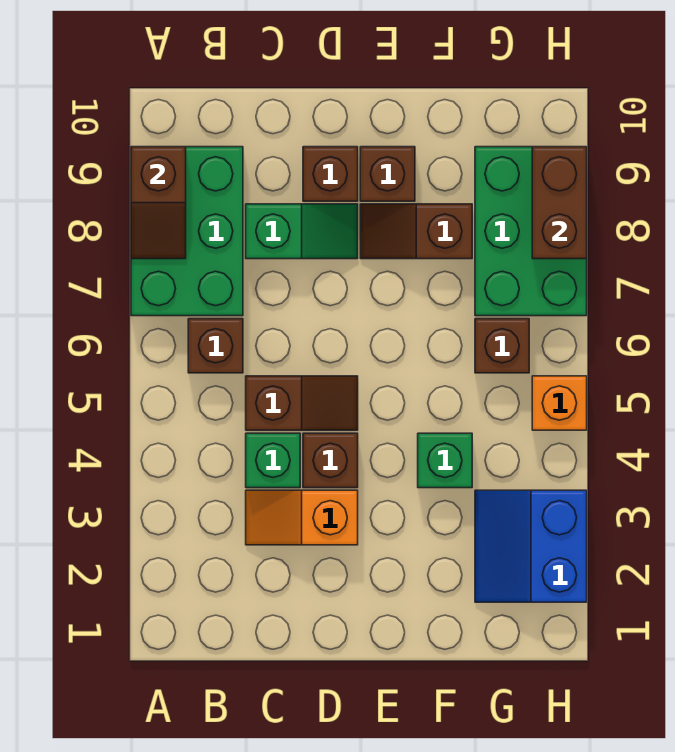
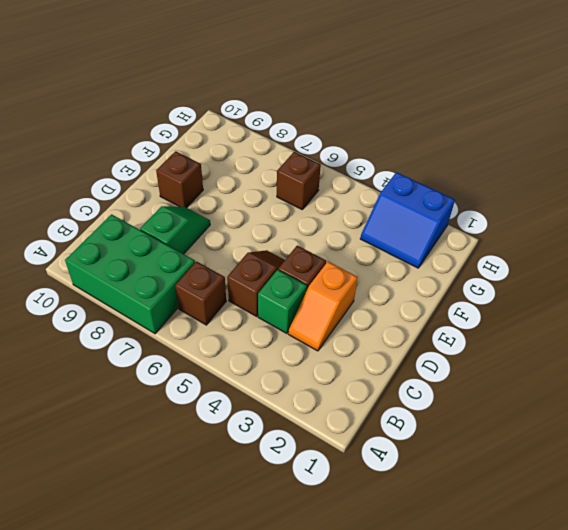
none -> brown 1x1 brick [303,147,358,201]
none -> brown 1x2 slope [360,204,472,259]
none -> green 1x1 brick [418,433,472,488]

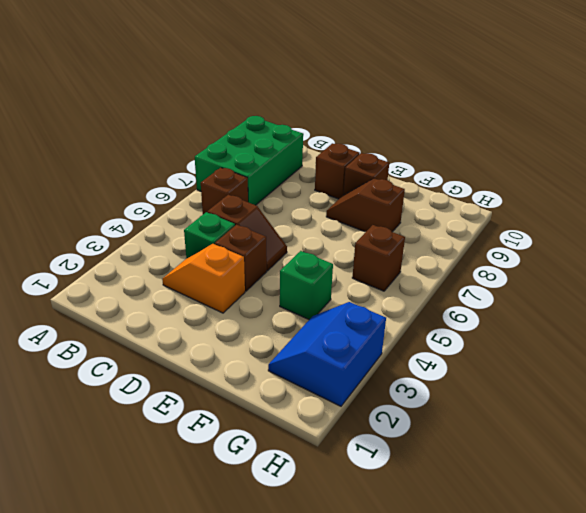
none -> green 1x2 slope [246,204,358,259]
none -> green 2x3 brick [475,147,587,316]
none -> orange 1x1 brick [532,376,587,430]

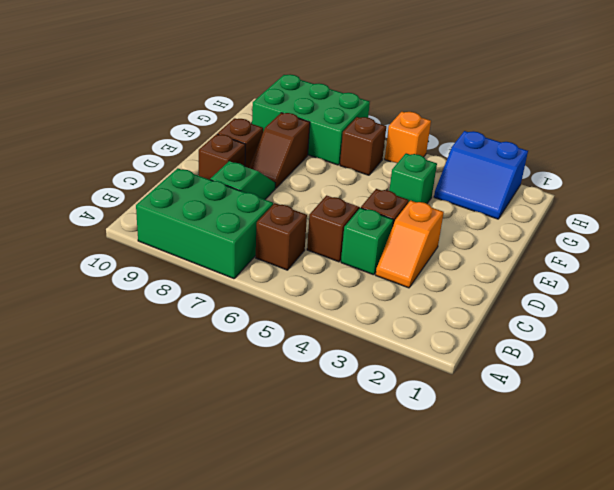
none -> brown 1x2 slope [131,147,186,259]
none -> brown 1x2 brick [532,147,587,259]

